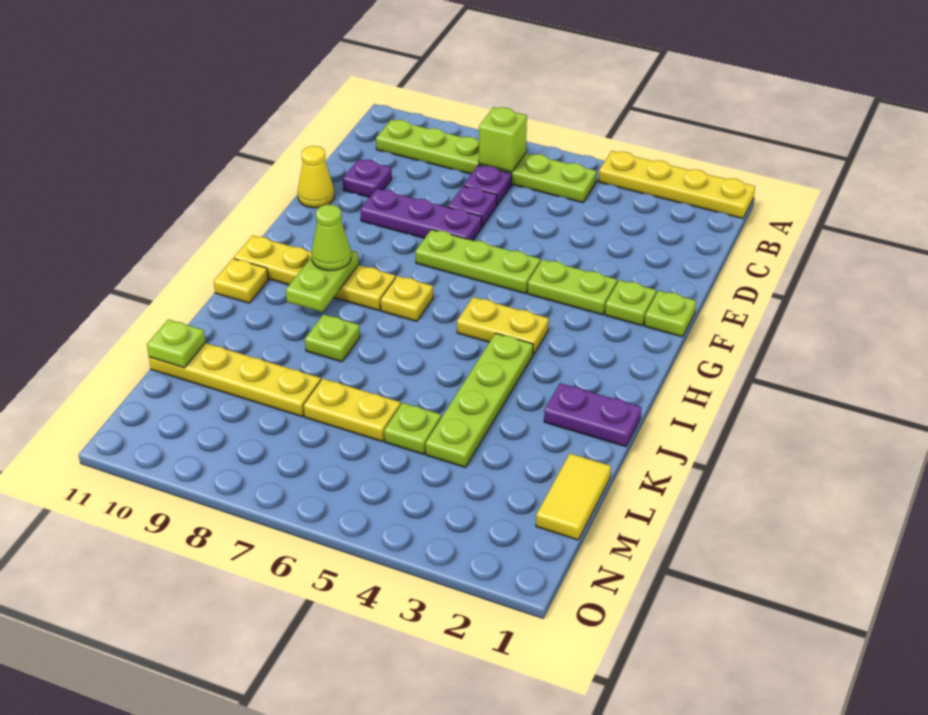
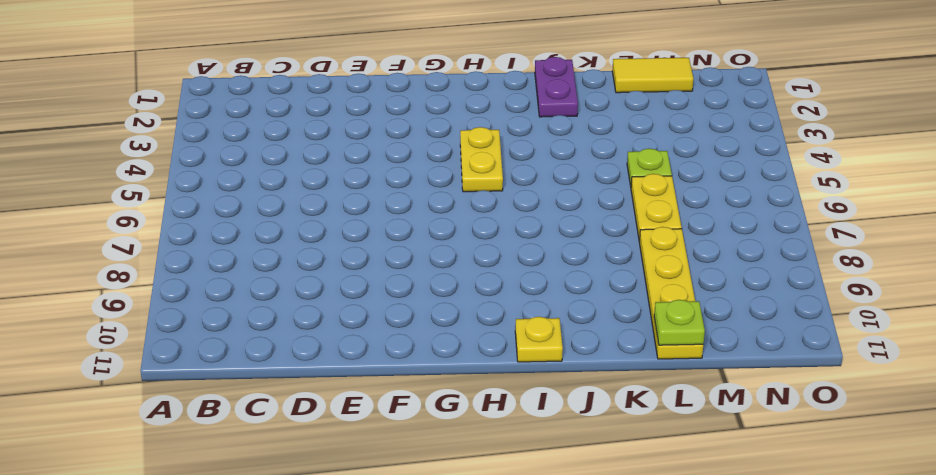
none -> yellow 1x4 plate [598,151,755,218]
none -> lime 1x6 plate [376,120,597,203]
none -> purple 1x1 plate [464,165,512,205]

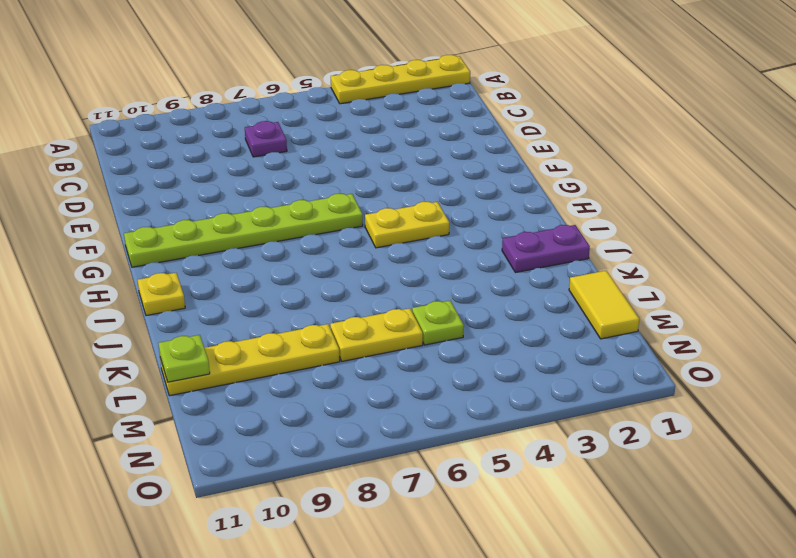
lime 1x6 plate [124,193,363,267] -> lime 1x6 plate moved to [376,120,597,203]
none -> purple 1x1 plate [448,186,497,227]
none -> purple 1x1 plate [343,159,392,197]
none -> purple 1x3 plate [360,189,482,240]

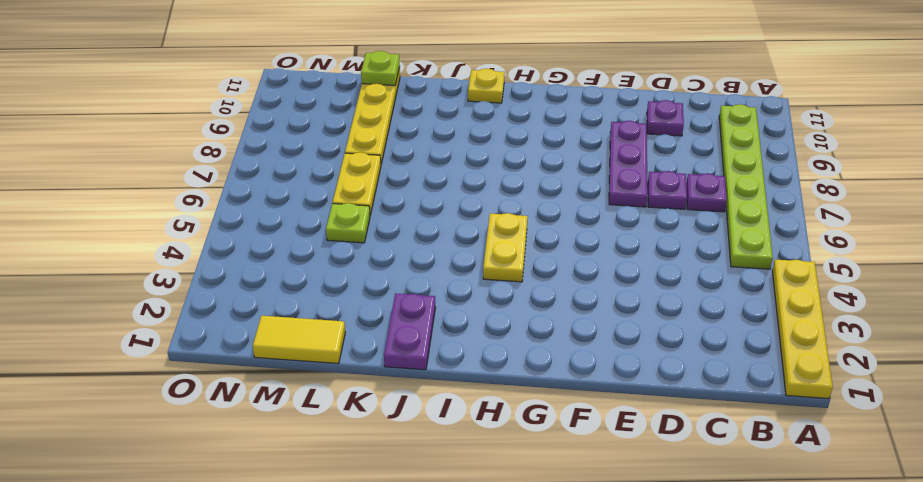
none -> yellow 1x1 cone [298,146,334,208]
none -> lime 1x1 plate [644,291,696,337]
none -> lime 1x1 plate [605,280,656,326]

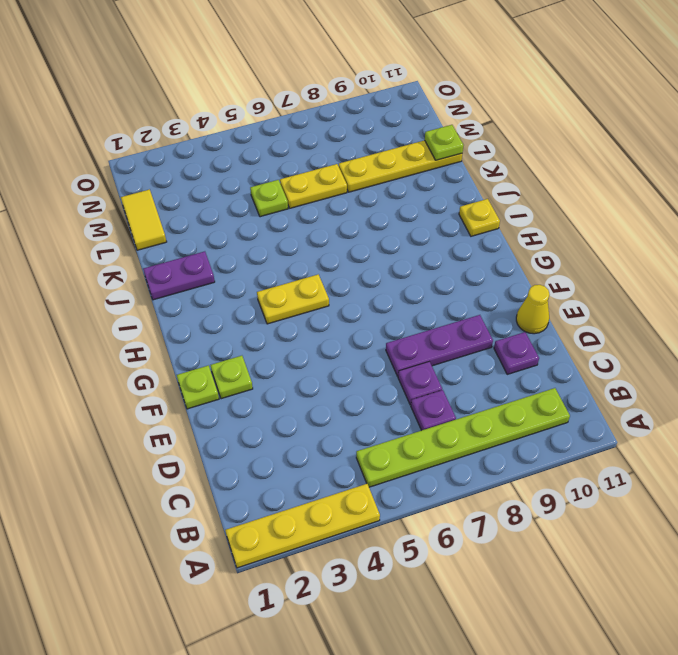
none -> lime 1x2 plate [528,259,617,315]
none -> lime 1x3 plate [415,229,541,294]
none -> yellow 1x1 plate [381,276,433,321]

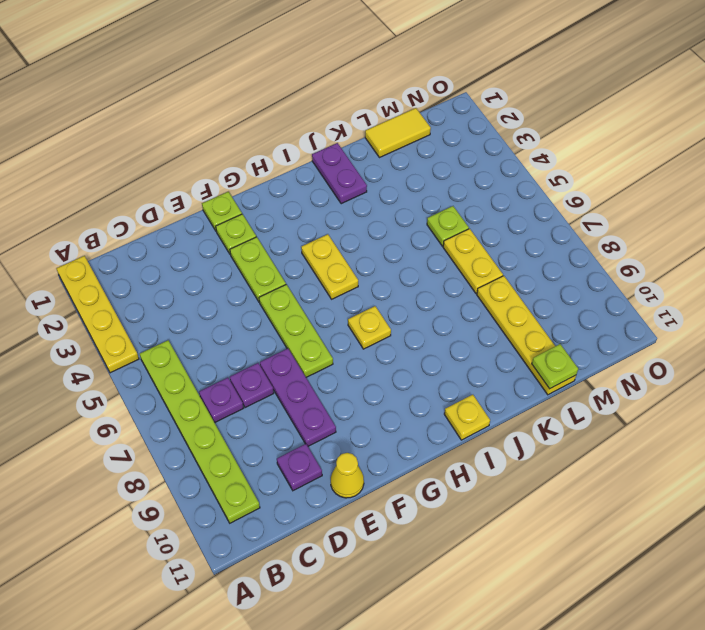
none -> yellow 1x4 plate [234,235,396,311]
none -> lime 1x4 plate [426,333,533,468]
none -> lime 1x1 plate [305,314,360,362]

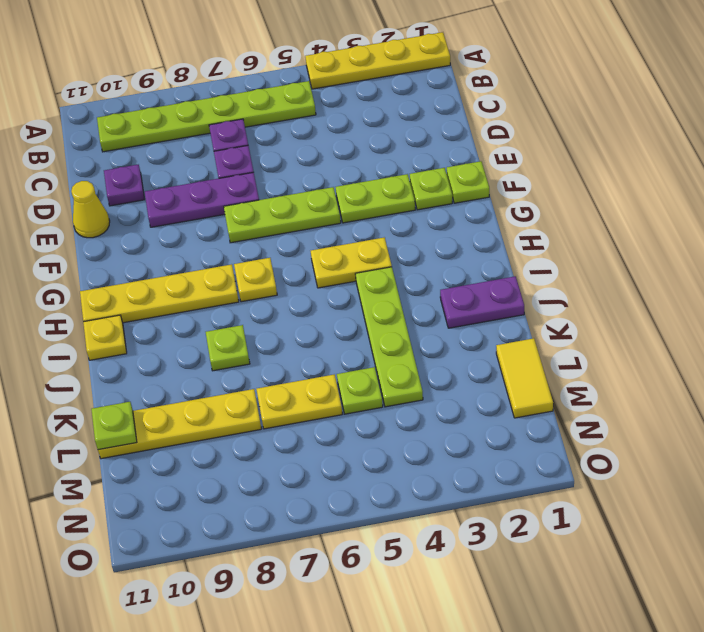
none -> lime 1x1 brick [479,107,527,172]
none -> lime 1x2 plate [286,250,359,312]
none -> lime 1x1 cone [312,204,351,271]

